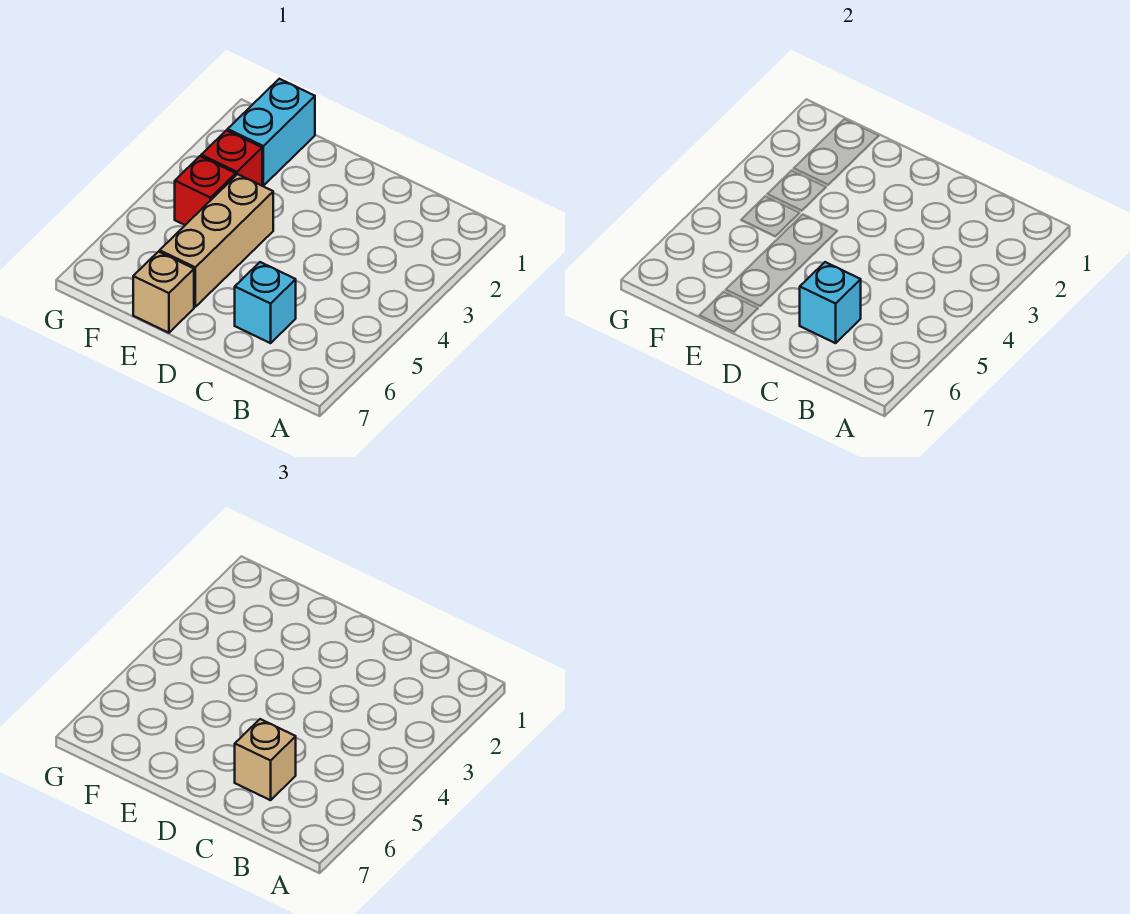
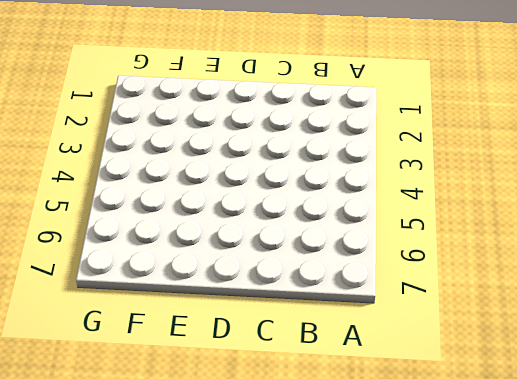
none -> cyan 1x1 brick [235,262,296,343]
none -> tan 1x3 brick [160,174,273,307]

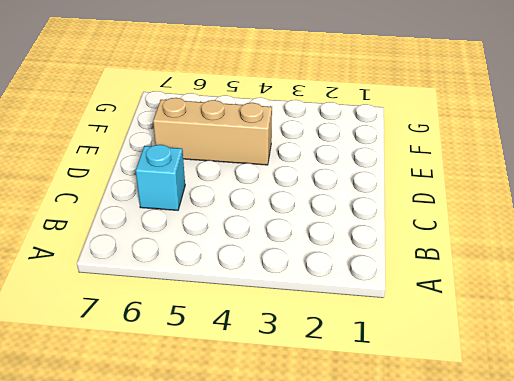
none -> tan 1x1 brick [133,252,194,333]
none -> cyan 1x2 brick [228,79,315,186]

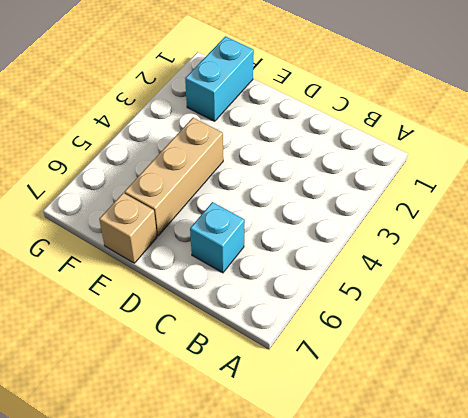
none -> red 1x1 brick [201,130,262,186]
none -> red 1x1 brick [175,156,236,225]

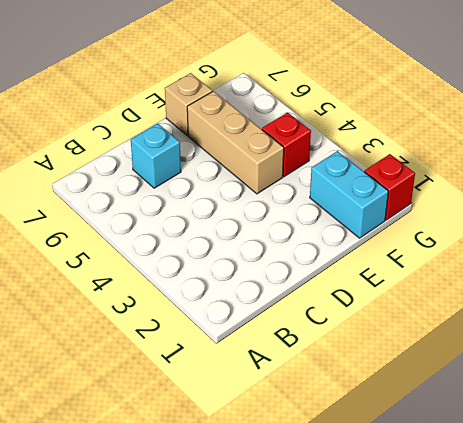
red 1x1 brick [364,154,415,220] -> red 1x1 brick moved to [201,130,262,186]
none -> cyan 1x1 brick [800,262,861,343]
none -> tan 1x1 brick [235,719,296,800]

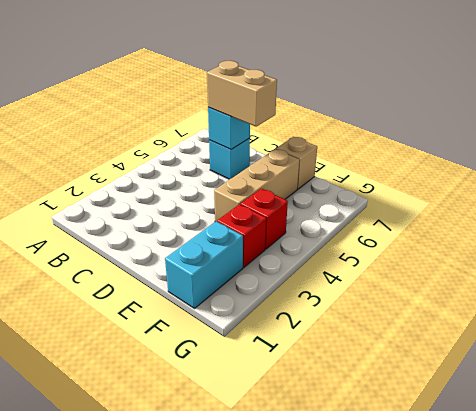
tan 1x2 brick [207,61,277,127] -> tan 1x1 brick [235,719,296,800]

